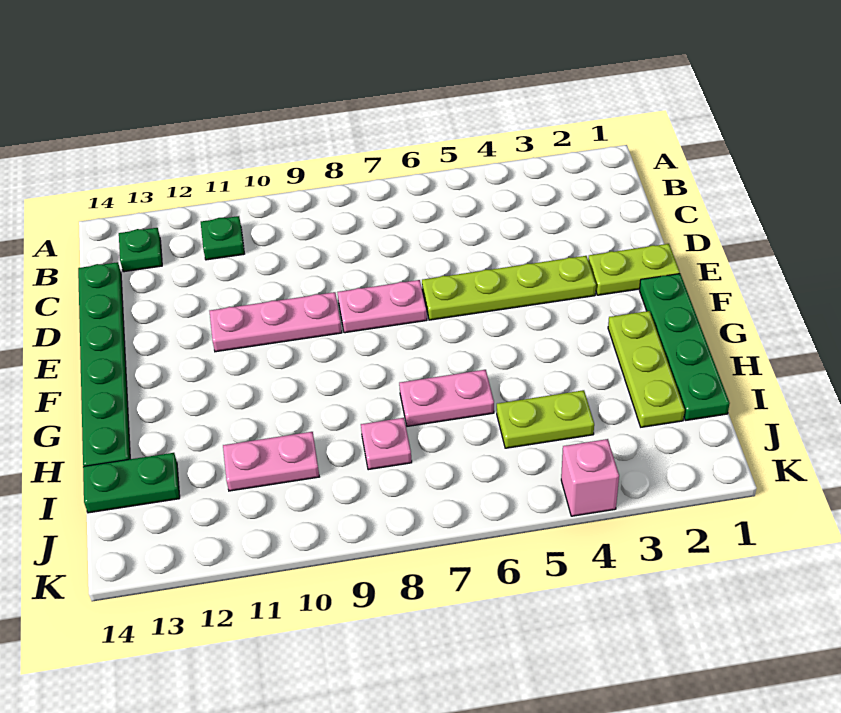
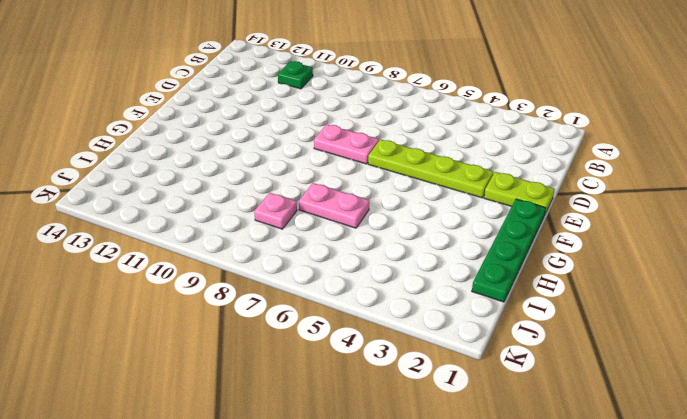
none -> green 1x1 plate [119,228,162,272]
none -> green 1x6 plate [78,262,130,466]
none -> pink 1x3 plate [210,292,342,352]

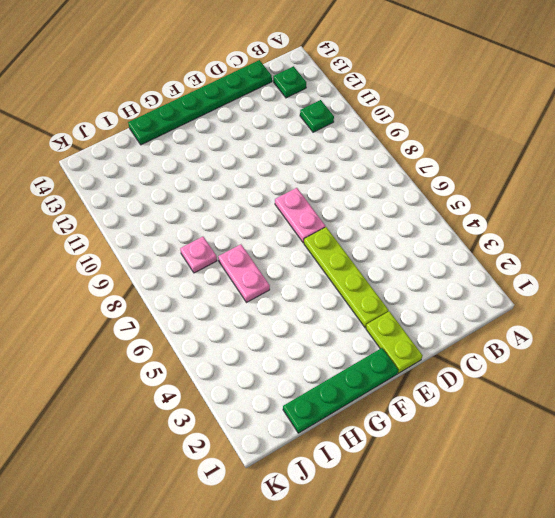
none -> pink 1x3 plate [210,292,342,352]
none -> lime 1x3 plate [608,311,685,427]
none -> lime 1x2 plate [497,390,594,448]

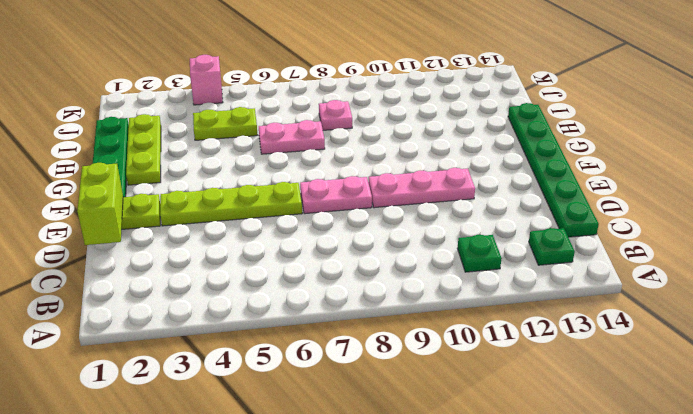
lime 1x2 brick [77,163,123,245] -> none
none -> pink 1x2 plate [223,432,319,491]
none -> green 1x2 plate [83,453,180,513]

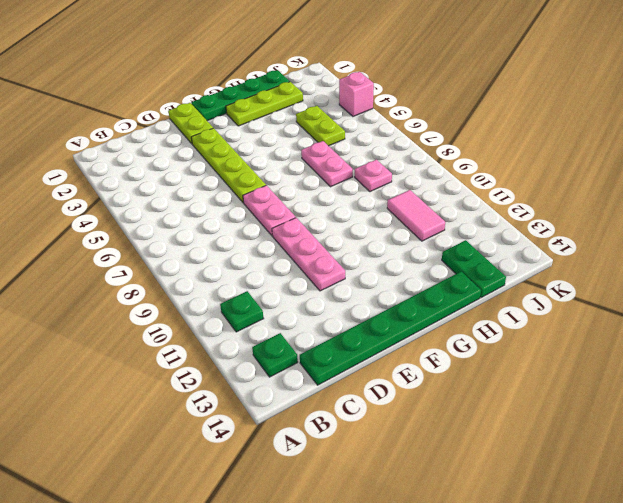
pink 1x2 tile [387,190,445,241] -> pink 1x2 plate [223,432,319,491]

